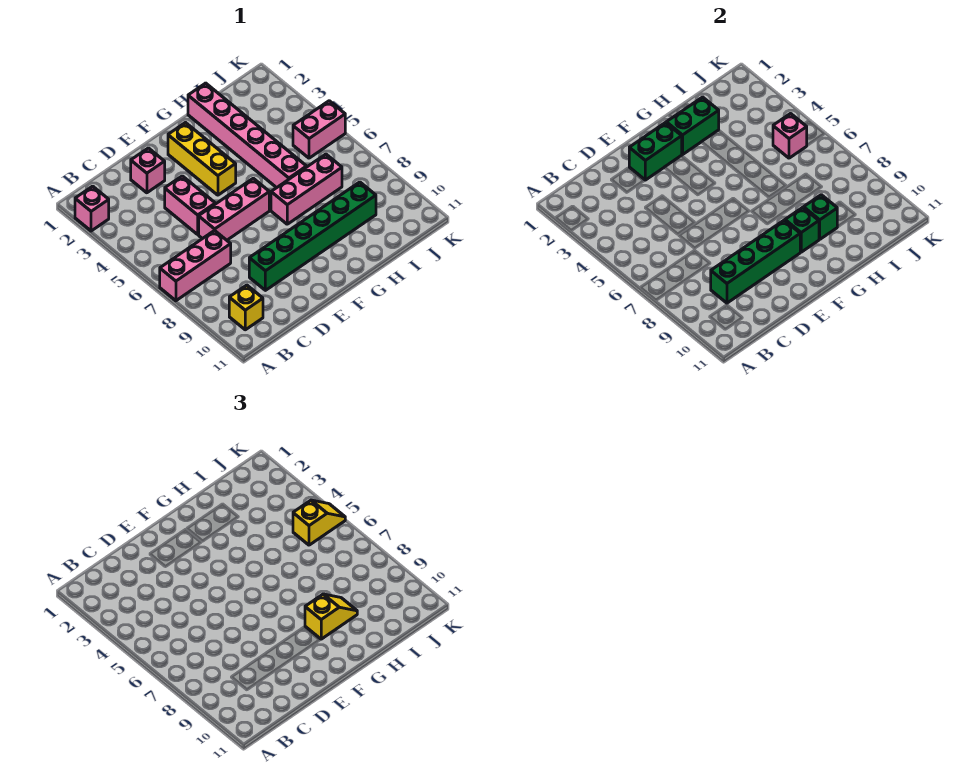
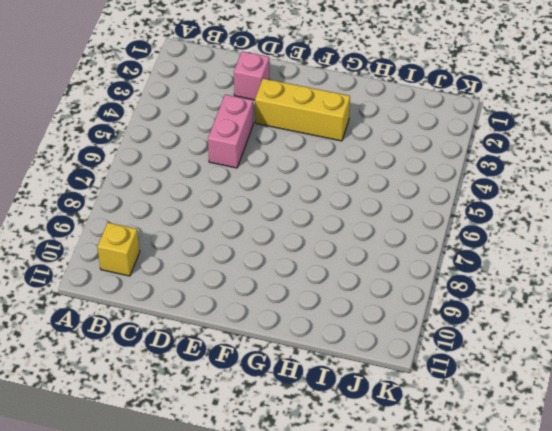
yellow 1x3 brick [255,79,350,141] -> yellow 1x3 brick turned to [168,123,236,195]
none -> pink 1x1 brick [75,186,109,231]
none -> pink 1x3 brick [160,230,231,301]
none -> pink 1x3 brick [199,178,269,240]

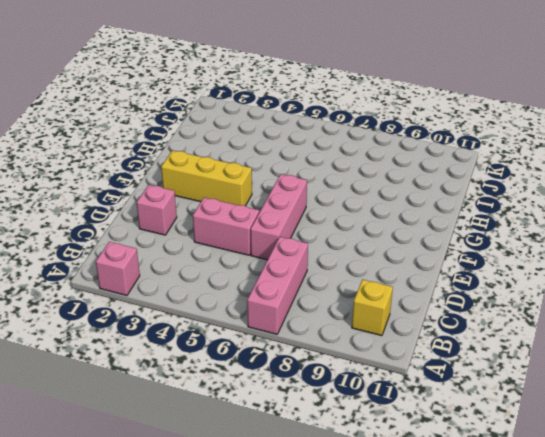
none -> green 1x6 brick [249,182,376,290]
none -> pink 1x3 brick [271,154,342,224]
none -> pink 1x6 brick [188,83,307,188]

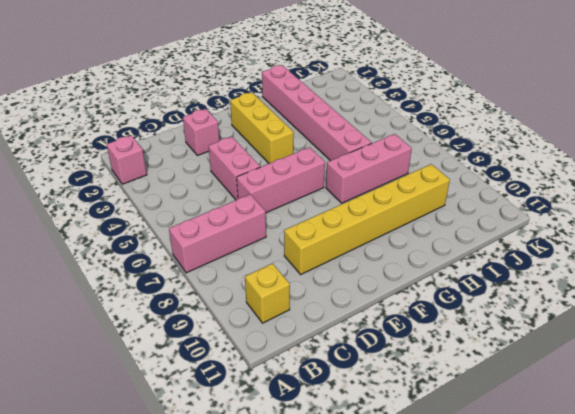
yellow 1x6 brick [284,164,450,274] -> green 1x6 brick [249,182,376,290]
none -> pink 1x2 brick [293,101,345,158]
none -> green 1x4 brick [711,220,800,303]
none -> green 1x2 brick [629,123,682,180]

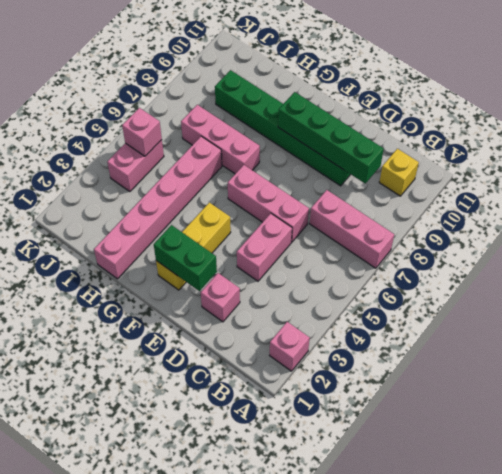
pink 1x2 brick [107,140,164,192] -> pink 1x2 brick turned to [293,101,345,158]
none -> green 1x2 brick [666,97,719,155]
none -> green 1x1 brick [785,207,819,252]
none -> green 1x1 brick [804,195,837,239]

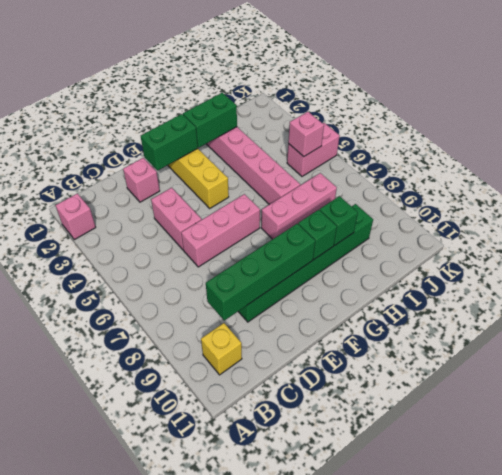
none -> pink 1x3 brick [160,230,231,301]
none -> yellow 1x2 slope [305,594,357,639]
none -> yellow 1x2 slope [293,500,345,545]

